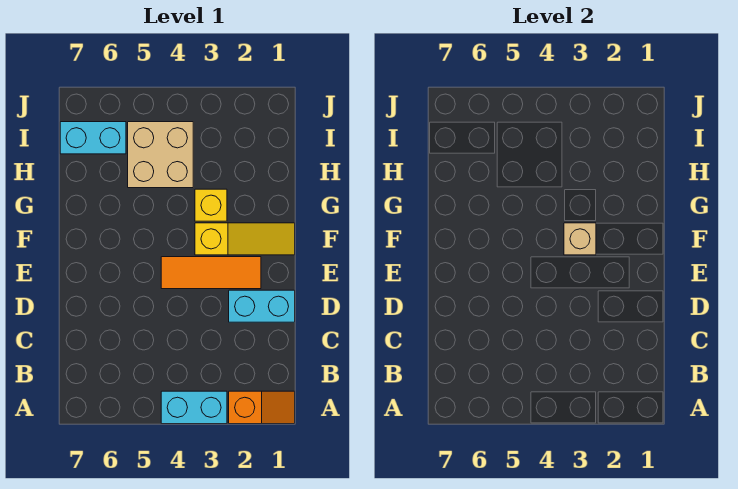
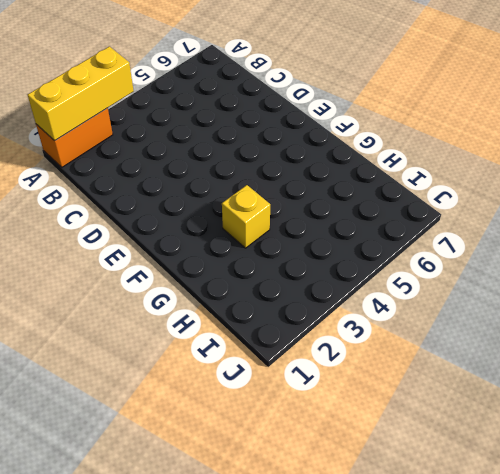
orange 1x2 brick [36,108,113,167] -> orange 1x2 slope [229,391,295,424]
yellow 1x3 brick [28,46,134,141] -> none
none -> cyan 1x2 brick [161,391,227,424]
none -> cyan 1x2 brick [229,290,295,322]

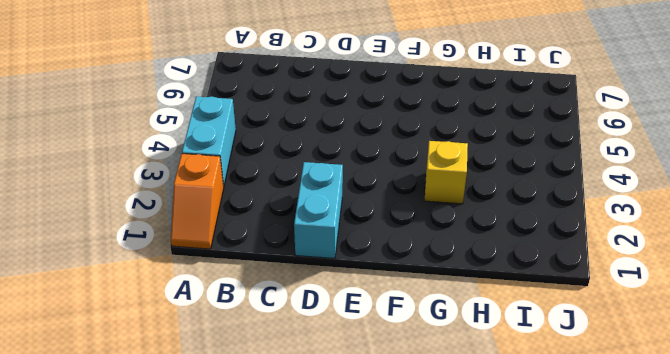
none -> orange 1x3 tile [161,257,261,289]
none -> yellow 1x3 slope [195,223,295,255]

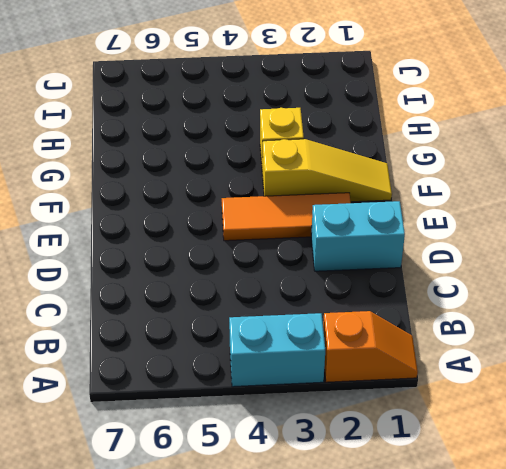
none -> tan 2x2 brick [128,122,193,188]
none -> cyan 1x2 brick [60,122,126,154]

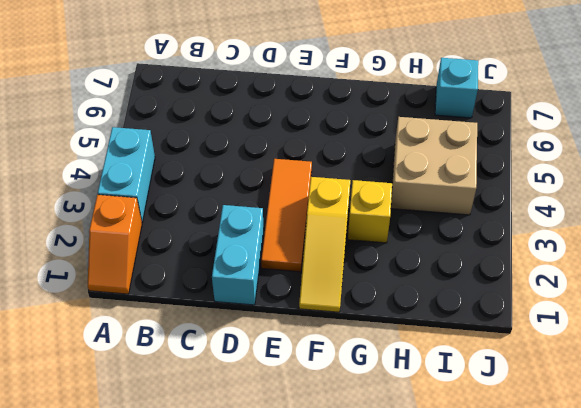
cyan 1x1 brick [435,58,478,118] -> cyan 1x2 brick [60,122,126,154]
none -> tan 1x1 brick [564,223,596,255]

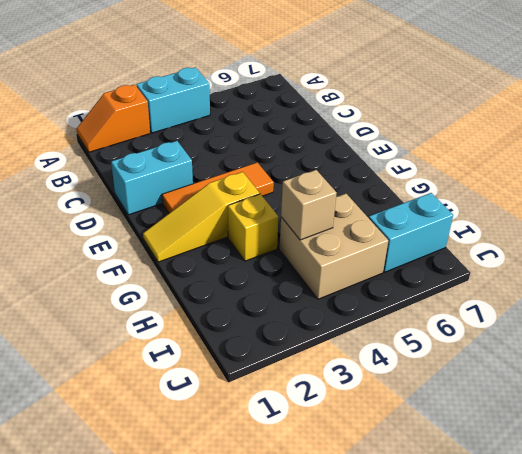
tan 1x1 brick [281,170,337,240] -> tan 1x1 brick moved to [564,223,596,255]

